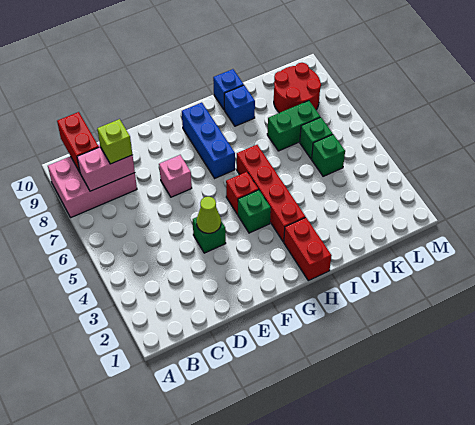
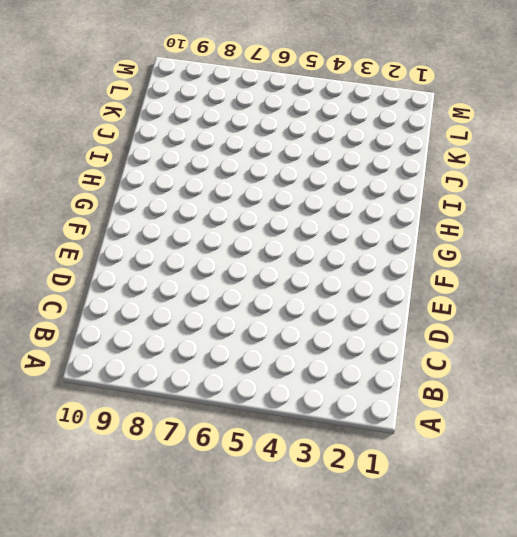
none -> pink 2x3 brick [48,144,137,218]
none -> green 1x1 brick [193,217,226,253]
none -> pink 1x1 brick [159,155,192,197]

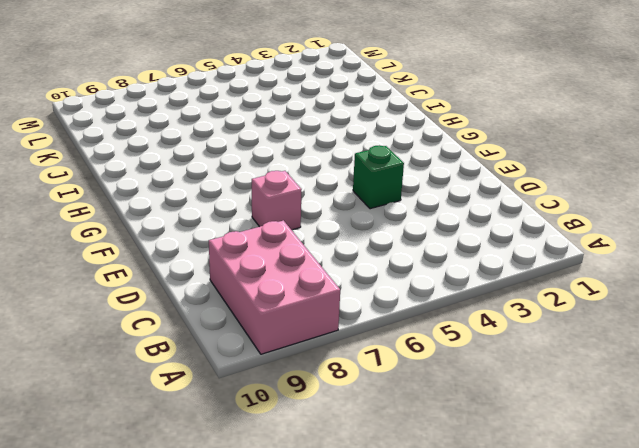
none -> green 1x1 brick [238,190,271,233]
none -> red 1x1 brick [226,172,259,214]
none -> blue 1x3 brick [182,103,235,178]

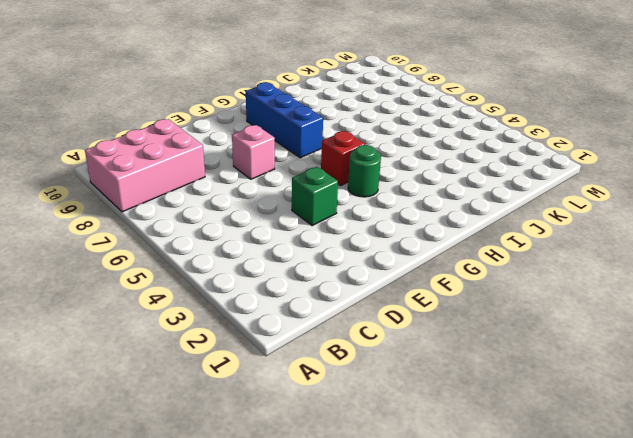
green 1x1 round brick [348,145,381,197] -> green 1x1 brick [238,190,271,233]
none -> red 1x2 brick [284,217,332,281]
none -> red 1x4 brick [237,145,305,242]
none -> blue 1x1 brick [224,85,255,126]

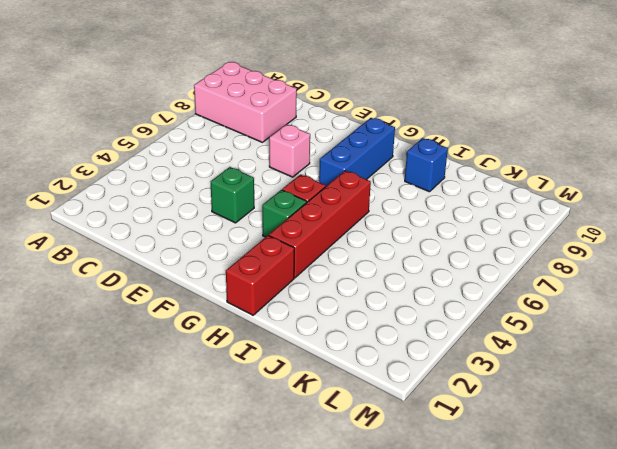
none -> blue 1x1 brick [213,69,244,110]
none -> green 1x2 brick [267,101,320,151]
none -> green 1x1 brick [312,135,345,176]

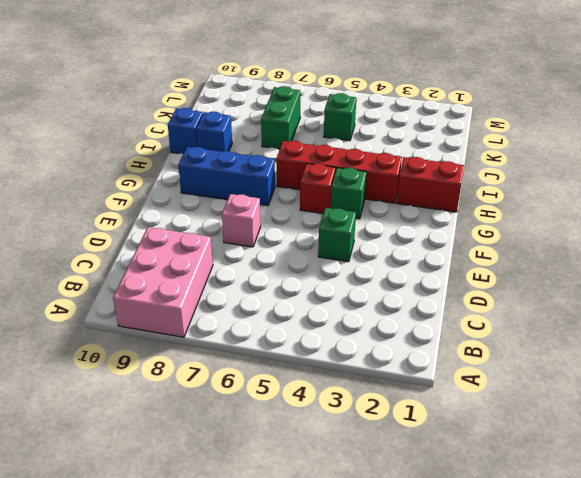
none -> green 1x1 brick [300,117,333,159]
none -> red 2x2 round brick [274,63,321,113]
none -> pink 1x2 brick [77,147,135,191]

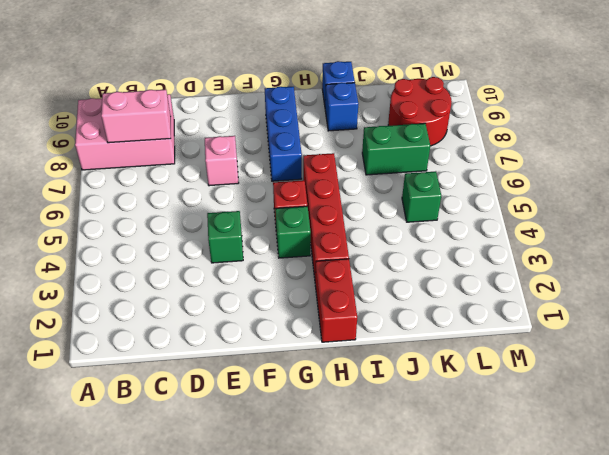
none -> green 1x1 brick [300,117,333,159]
none -> red 1x2 brick [57,112,99,172]
none -> lime 1x1 cone [197,197,221,233]

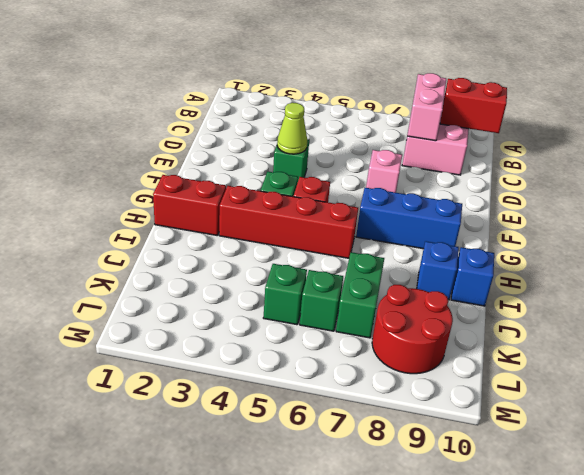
none -> lime 1x1 brick [97,119,132,164]

